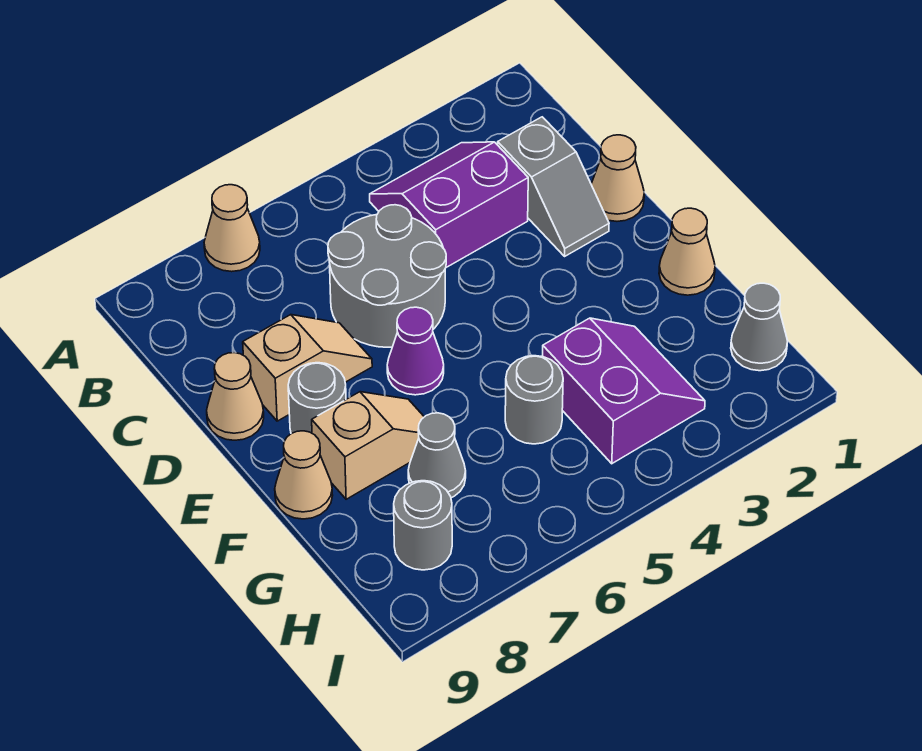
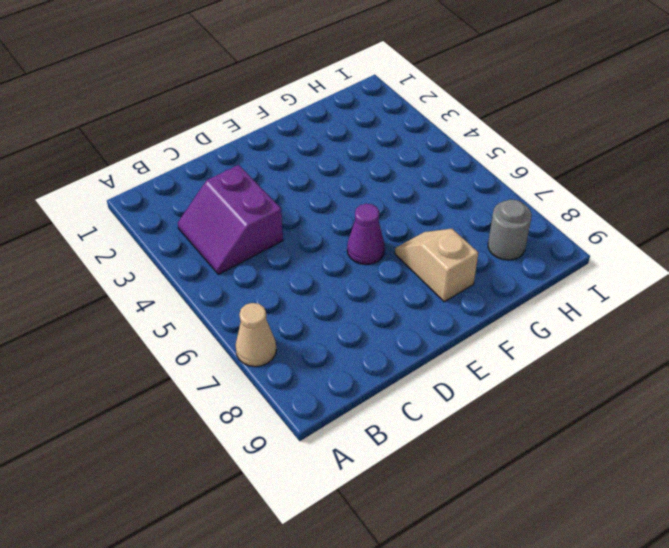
none -> grey 1x2 slope [498,117,609,256]
none -> grey 2x2 round brick [328,205,446,347]
none -> tan 1x1 cone [591,135,644,221]

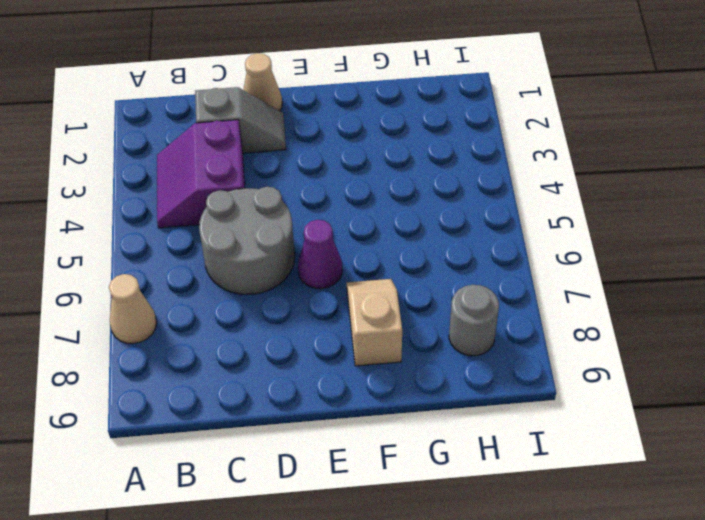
none -> tan 1x2 slope [243,315,372,421]
none -> tan 1x1 cone [207,353,264,440]
none -> grey 1x1 round brick [288,363,346,434]

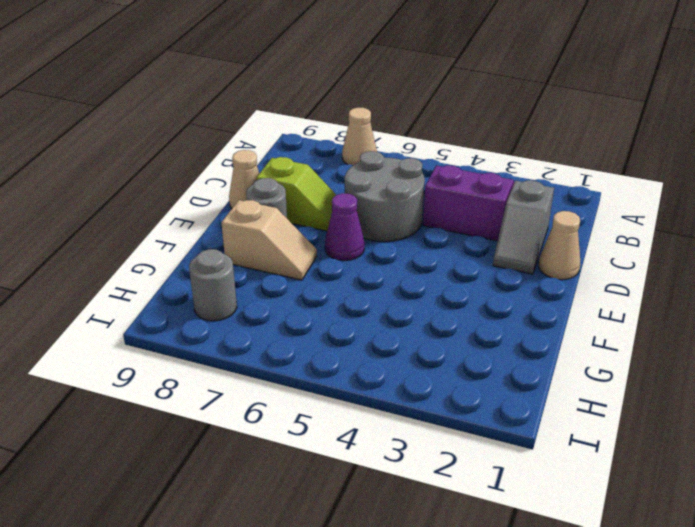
lime 1x2 slope [257,157,336,231] -> tan 1x2 slope [243,315,372,421]
none -> tan 1x1 cone [659,208,715,295]
none -> tan 1x1 cone [275,431,333,519]
none -> purple 2x2 slope [543,318,705,464]

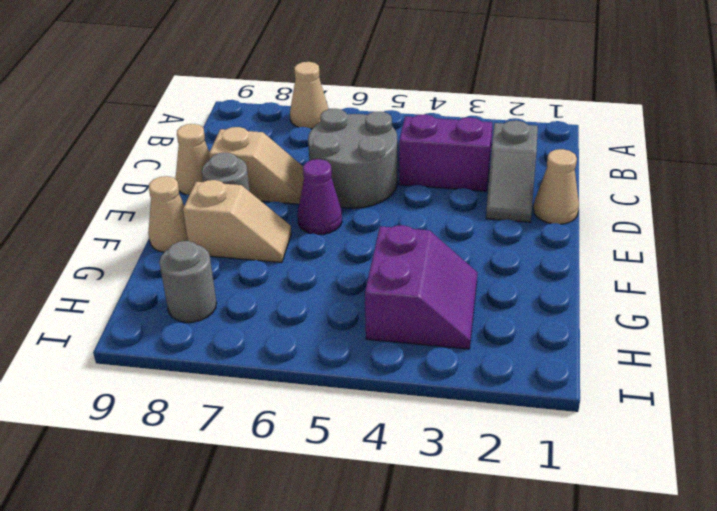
none -> tan 1x1 cone [659,208,715,295]
none -> grey 1x1 round brick [505,356,563,444]
none -> grey 1x1 cone [408,413,466,498]

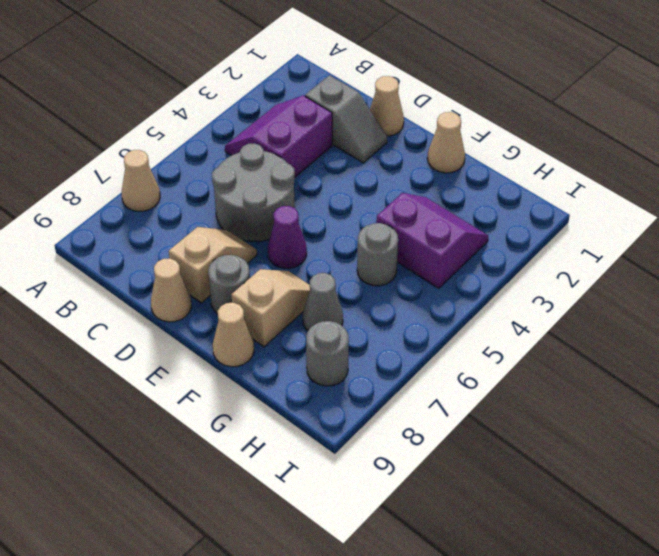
none -> grey 1x1 cone [731,283,788,371]

